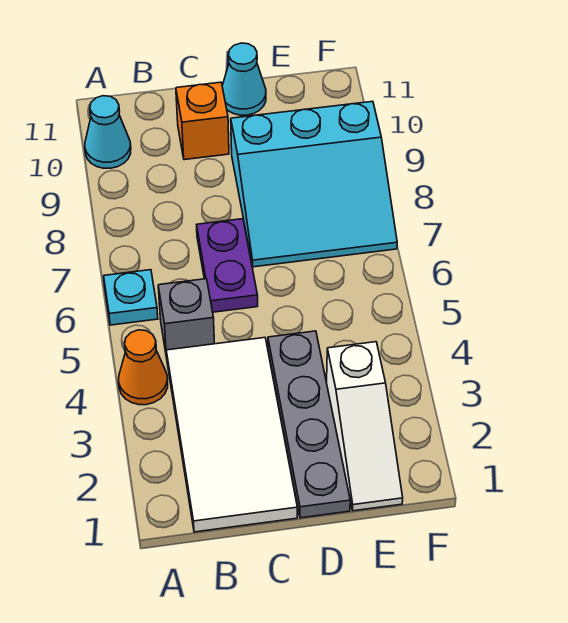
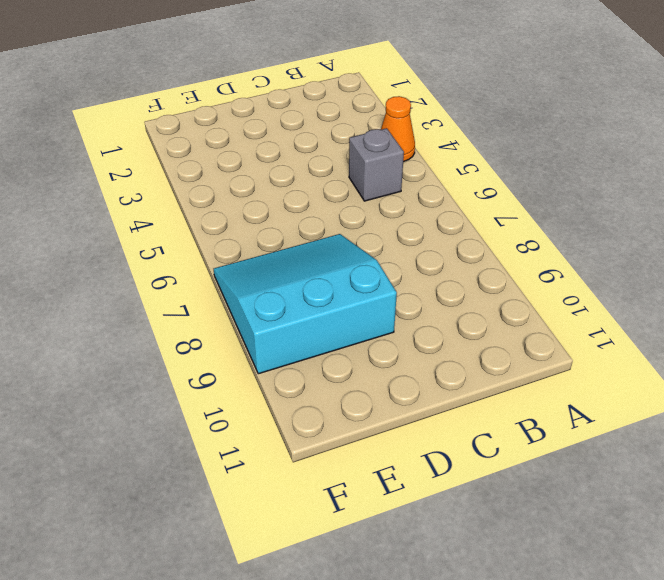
none -> cyan 1x1 plate [104,270,158,325]
none -> cyan 1x1 cone [85,96,131,168]

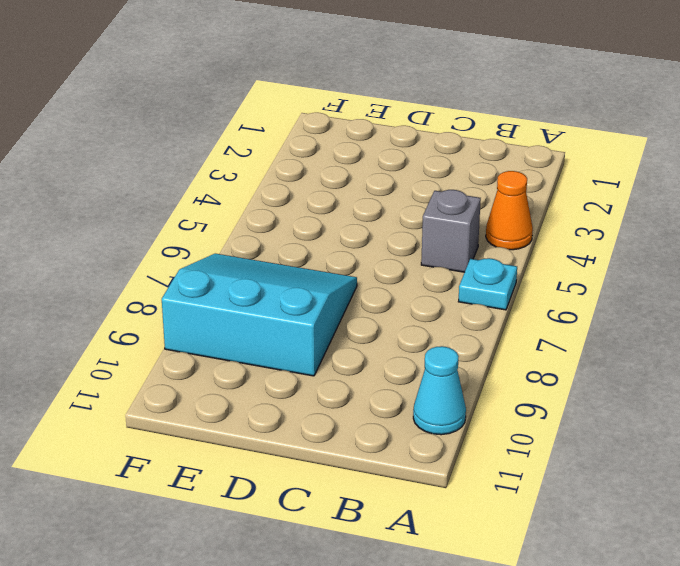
none -> white 2x4 tile [166,338,297,532]
none -> purple 1x2 plate [197,219,258,312]

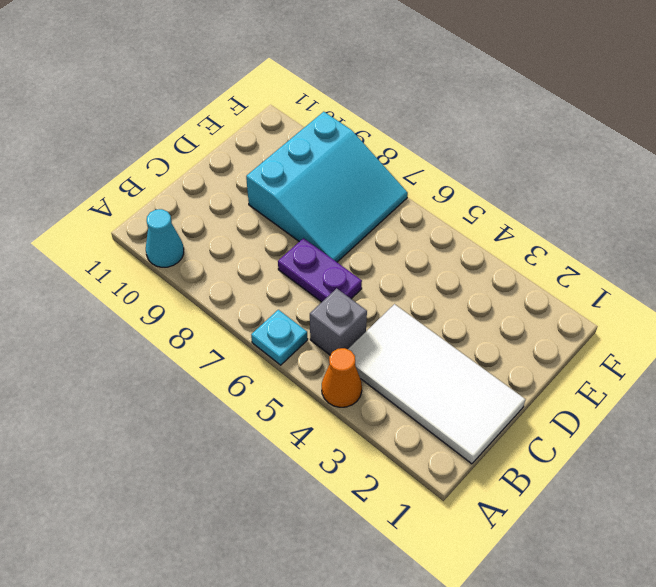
none -> orange 1x1 brick [176,82,229,160]
none -> grey 1x4 plate [268,331,350,518]

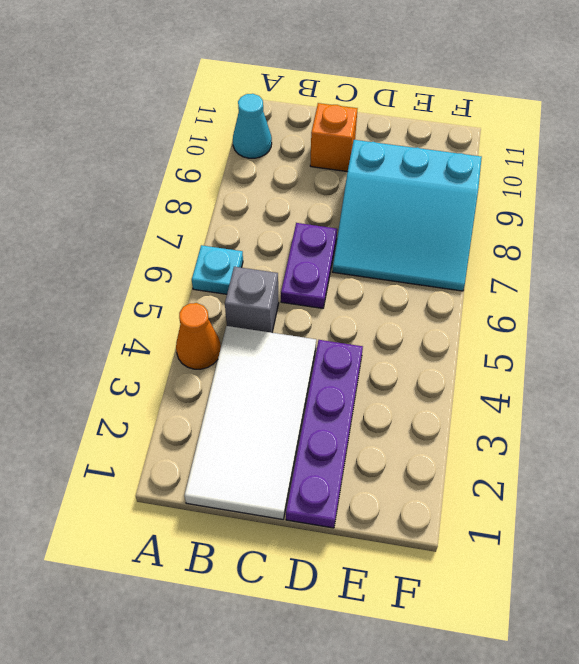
purple 1x4 plate [286,340,363,528] -> grey 1x4 plate [268,331,350,518]
none -> cyan 1x1 cone [222,43,266,115]
none -> white 1x3 slope [327,342,403,511]

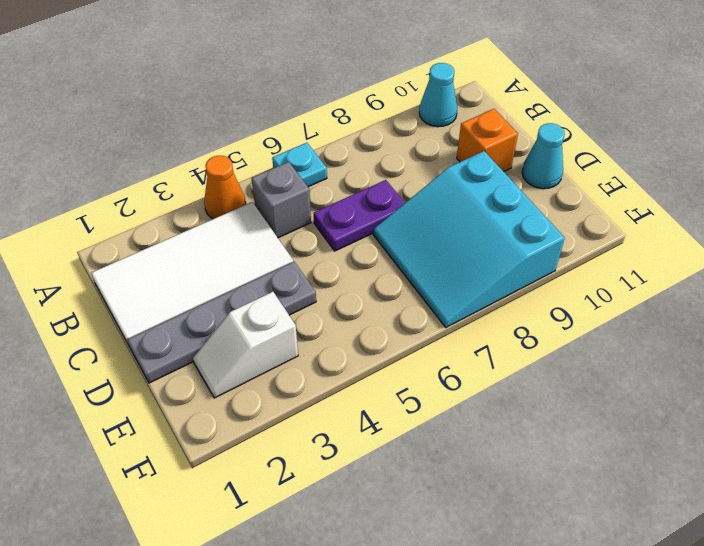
white 1x2 slope [193,292,298,398] -> white 1x3 slope [327,342,403,511]

